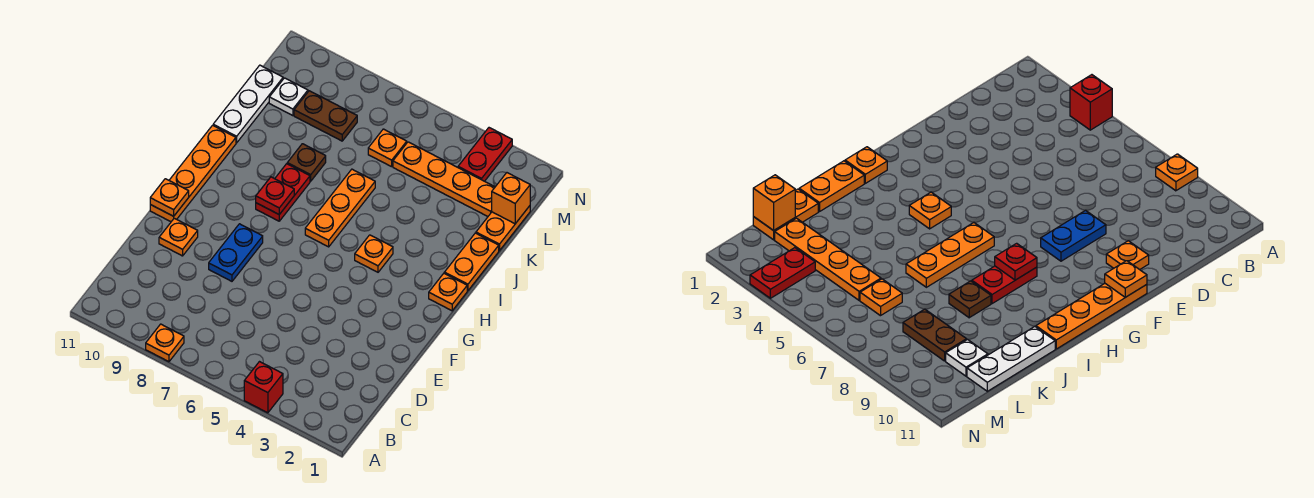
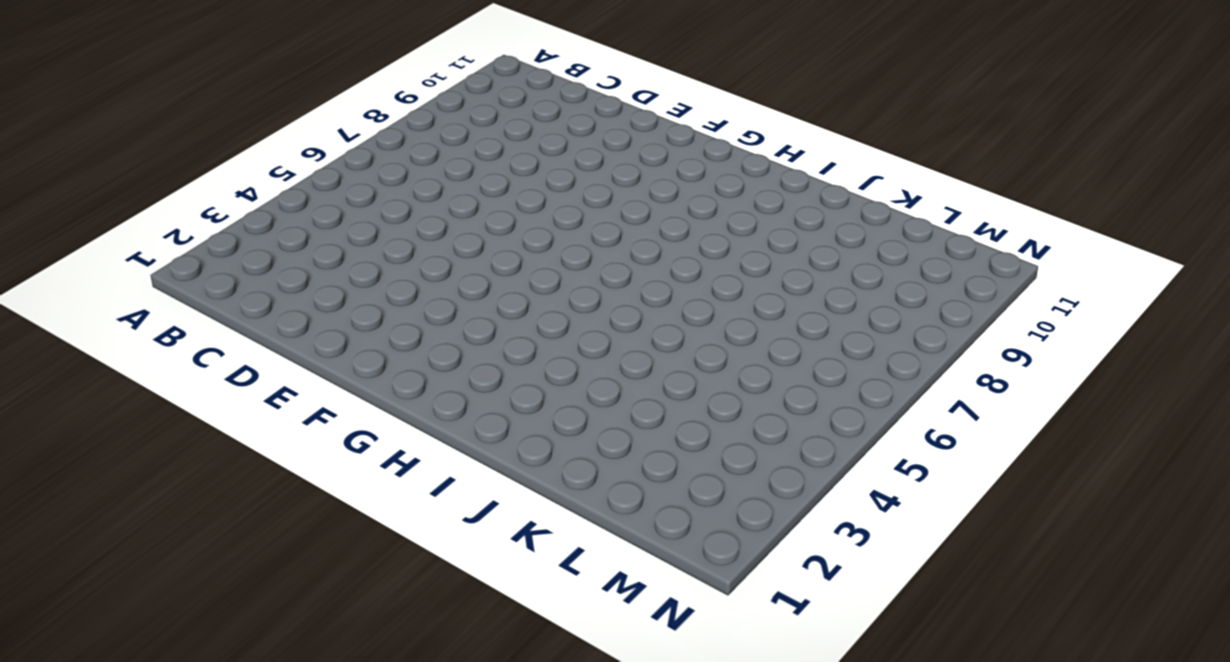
none -> red 1x1 brick [244,362,283,413]
none -> orange 1x1 plate [146,324,184,362]
none -> blue 1x2 plate [209,224,263,281]

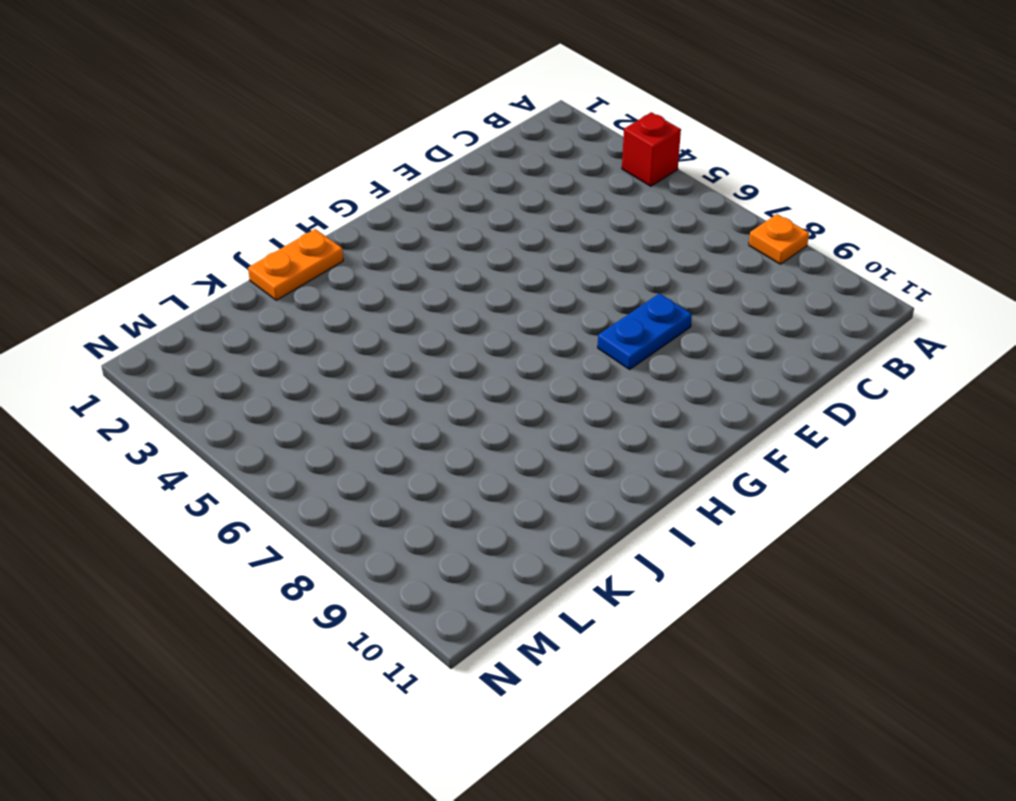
none -> orange 1x1 plate [159,218,198,256]
none -> orange 1x4 plate [150,125,236,222]
none -> orange 1x1 plate [429,273,467,311]

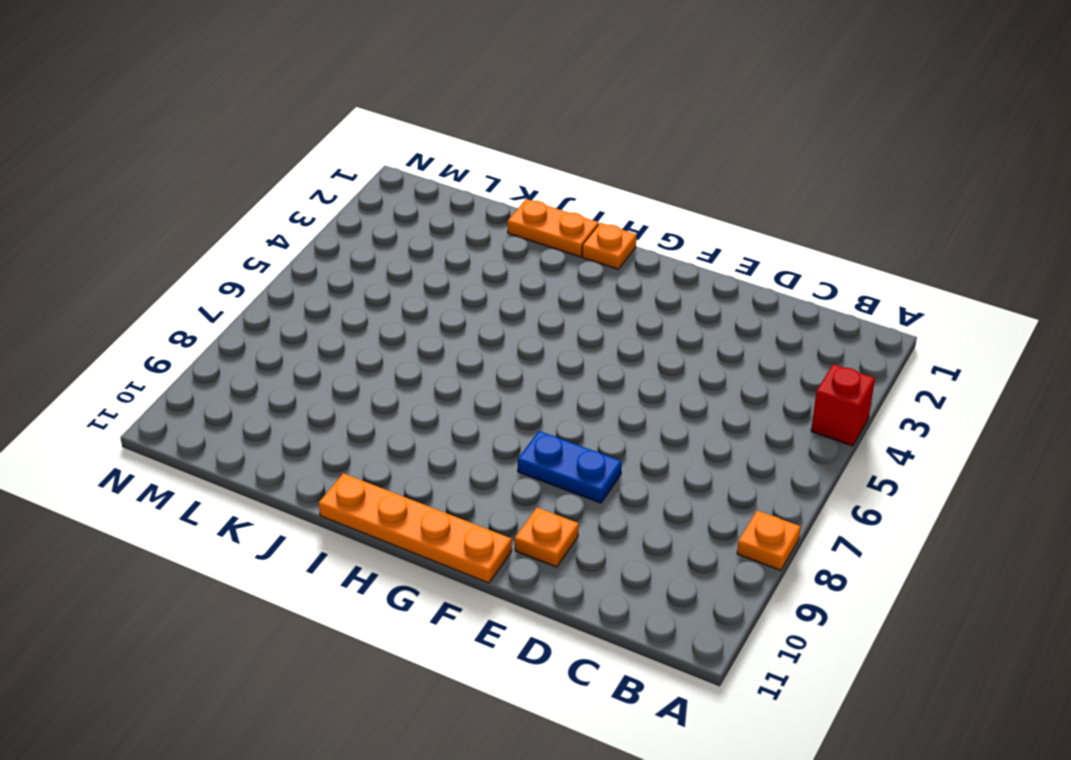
none -> orange 1x1 plate [355,235,393,272]
none -> orange 1x3 plate [305,169,375,247]
none -> red 1x2 plate [256,164,310,221]

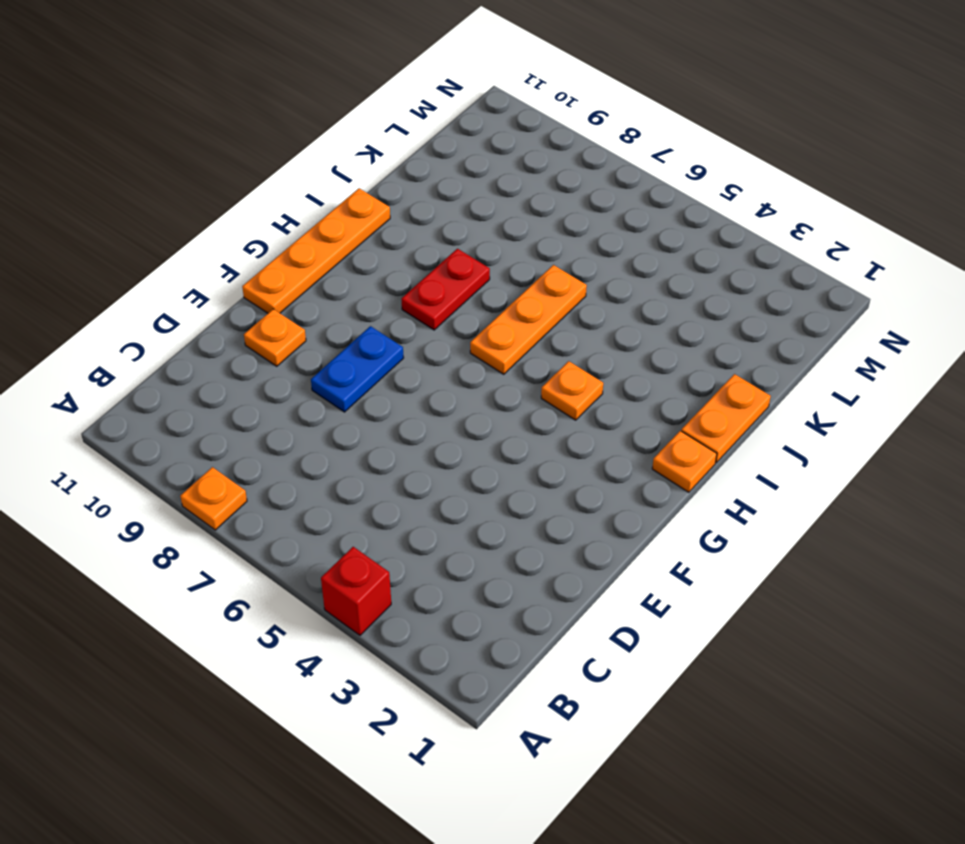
none -> brown 1x1 plate [287,144,326,181]
none -> white 1x3 plate [213,65,283,143]
none -> orange 1x2 plate [476,206,530,251]

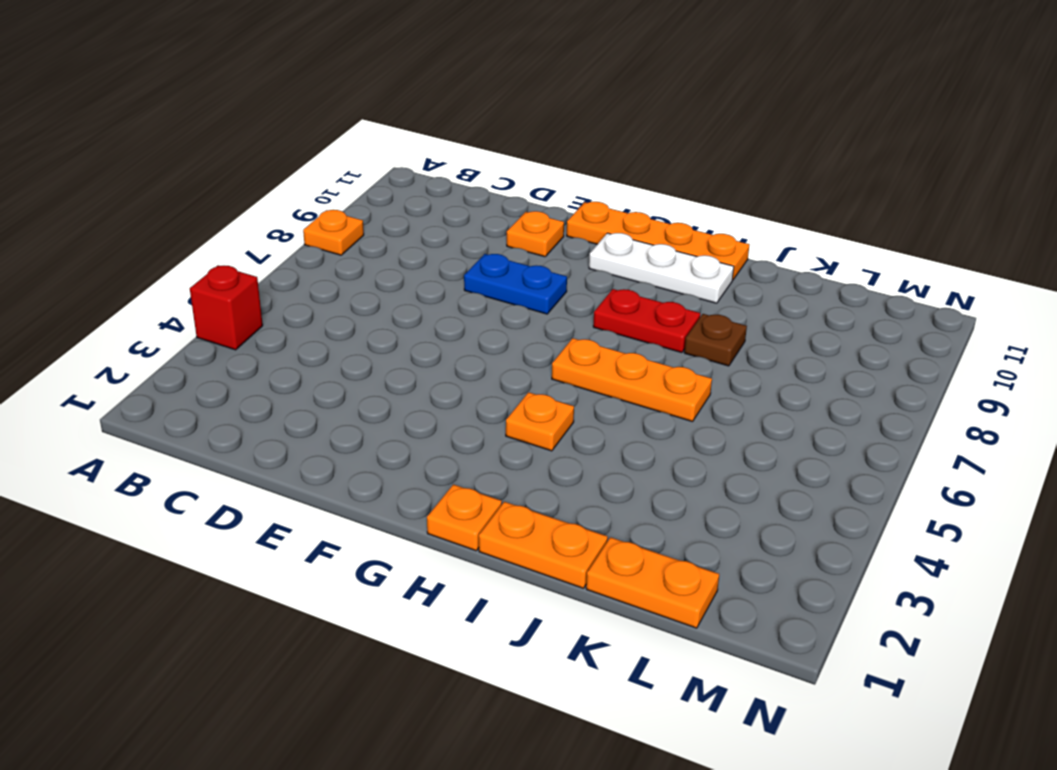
white 1x3 plate [589,233,734,303] -> white 1x3 plate moved to [213,65,283,143]
none -> orange 1x4 plate [393,142,495,216]
none -> orange 1x1 plate [368,129,407,167]
none -> brown 1x2 plate [294,91,357,141]

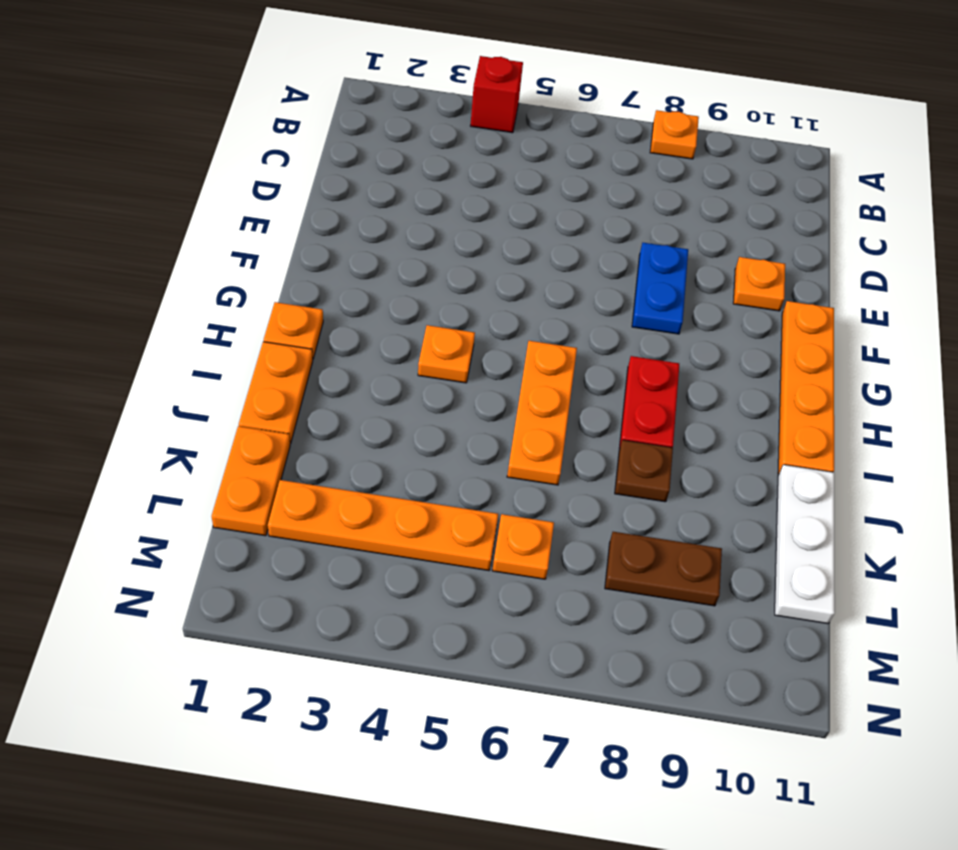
none -> white 1x1 plate [269,78,308,116]
none -> red 1x2 plate [458,128,512,181]
none -> orange 1x1 plate [150,179,189,216]

